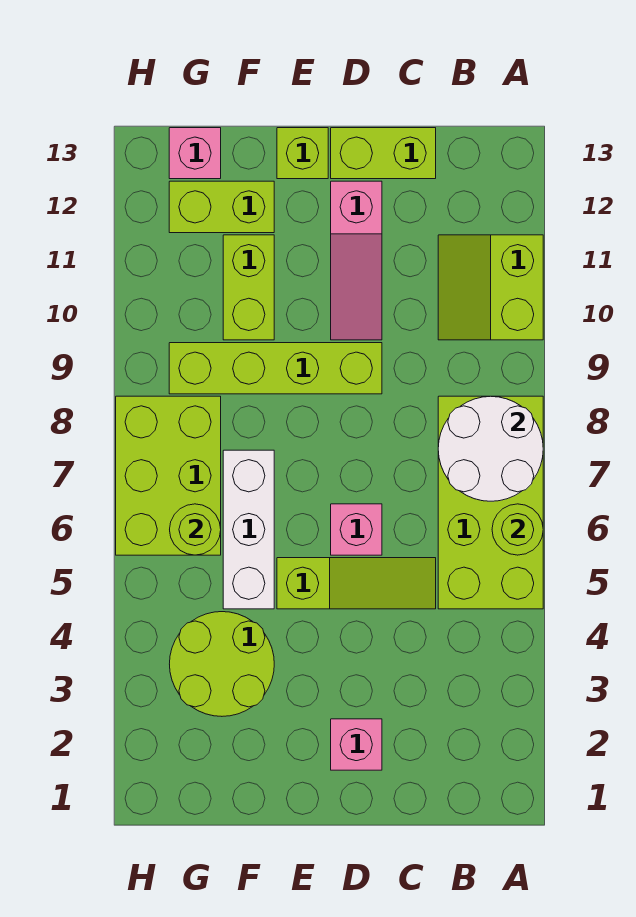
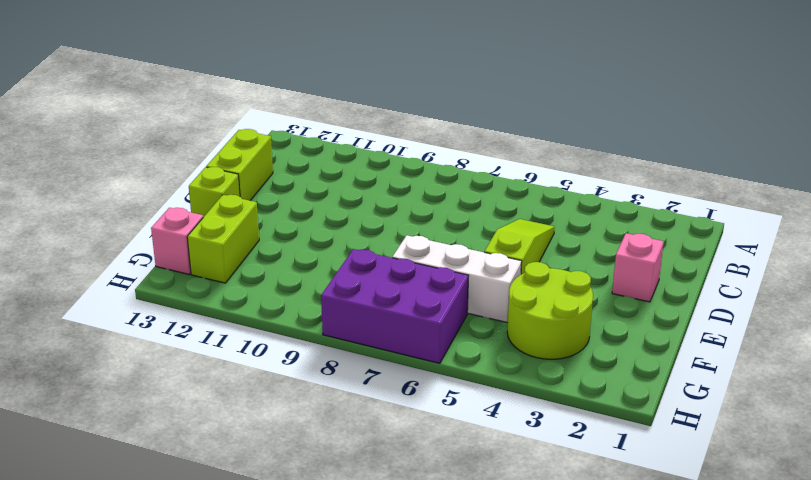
purple 2x3 brick [321,249,469,363] -> lime 2x3 brick [116,396,221,555]
none -> lime 2x4 brick [438,396,543,609]
none -> lime 2x2 slope [438,235,543,340]
none -> pink 1x1 brick [331,504,382,555]

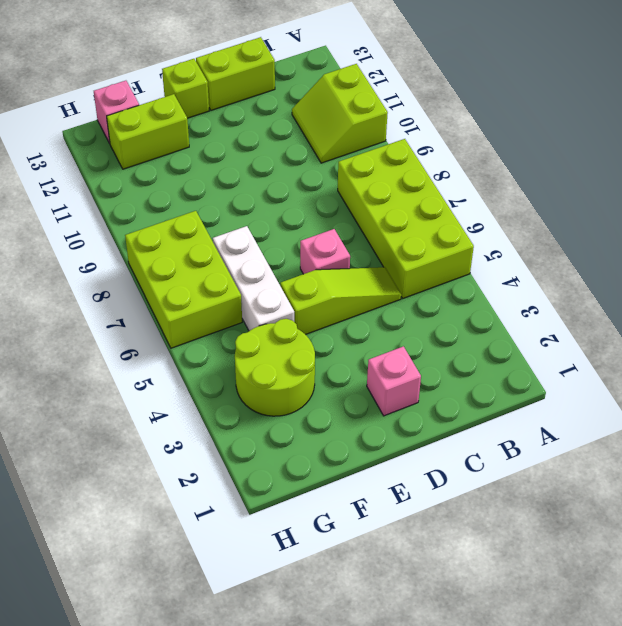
none -> lime 1x4 brick [169,343,382,394]
none -> pink 1x3 slope [331,181,382,340]
none -> lime 1x2 brick [223,235,274,340]

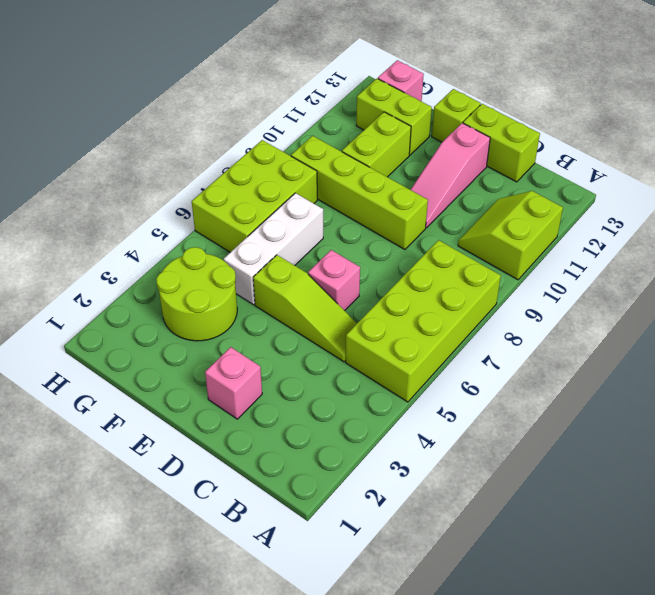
none -> lime 1x1 round brick [492,504,543,555]
none -> white 2x2 round brick [438,396,543,501]
none -> lime 1x1 round brick [170,504,221,555]

